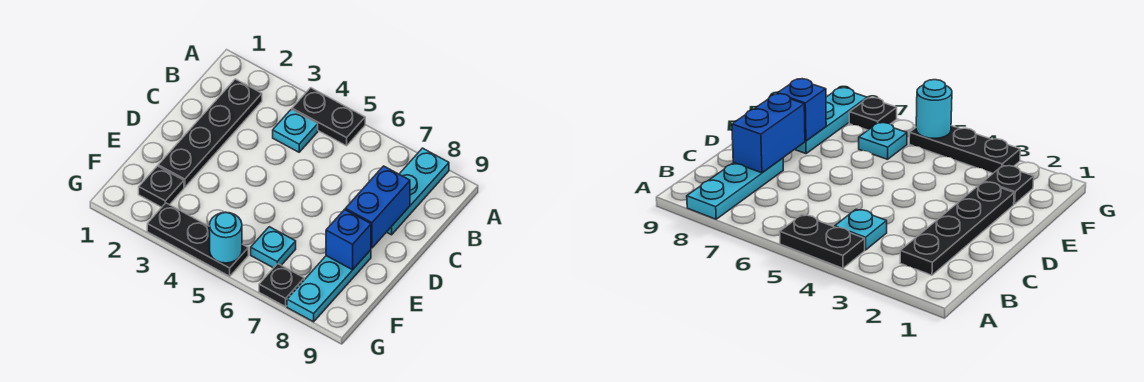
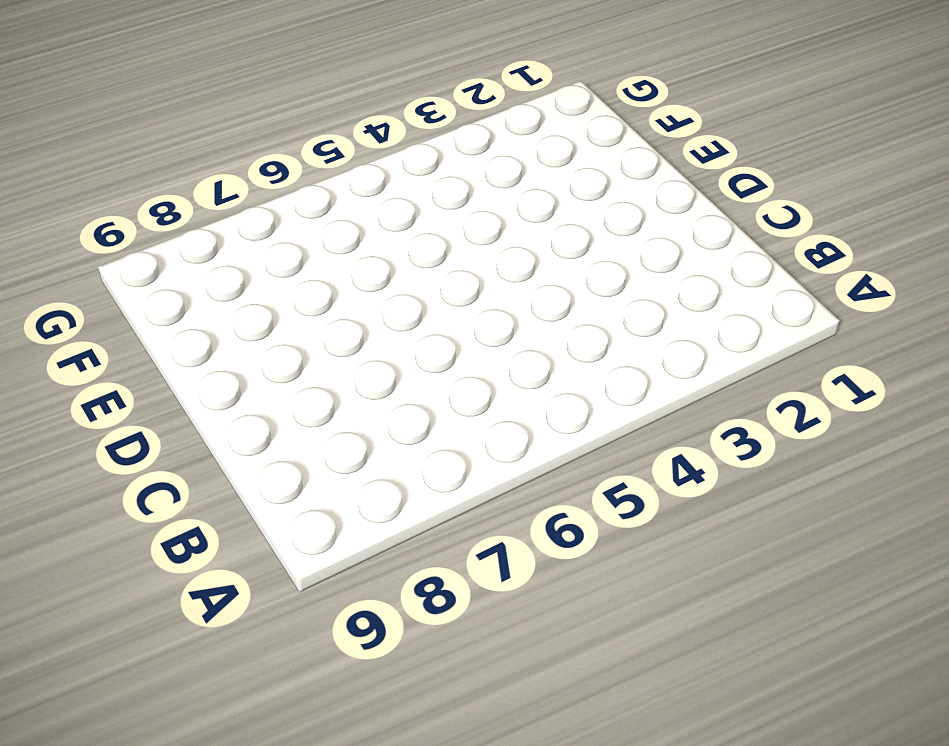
none -> black 1x2 plate [292,88,365,146]
none -> cyan 1x3 plate [387,148,449,235]
none -> black 1x4 plate [158,79,262,187]

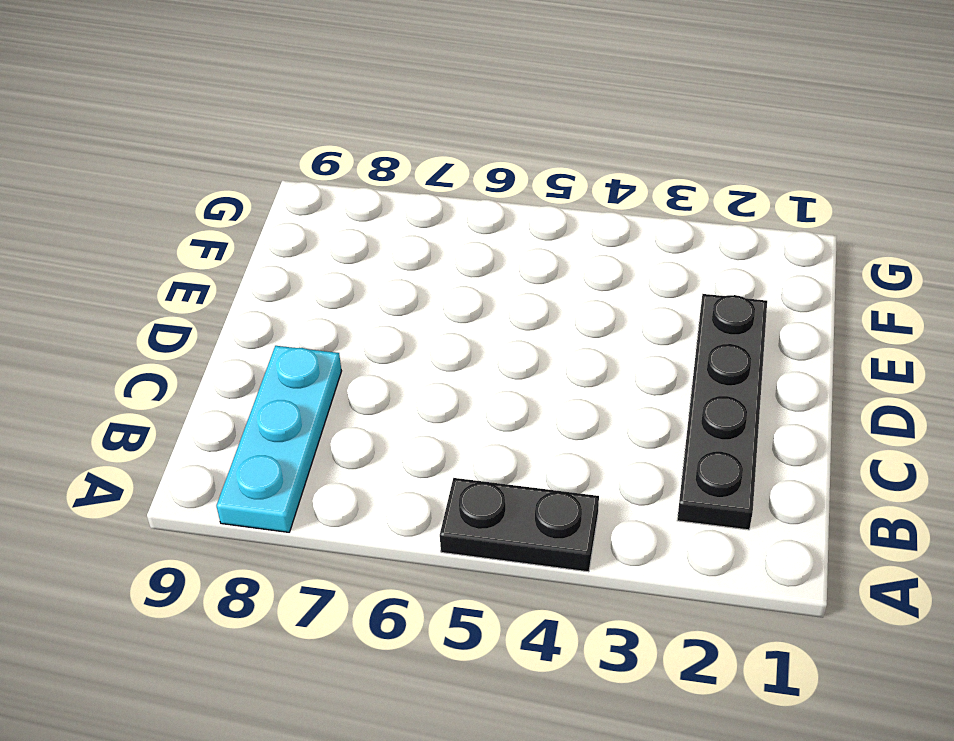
none -> cyan 1x1 plate [273,109,318,152]
none -> cyan 1x3 plate [287,250,371,322]
none -> black 1x1 plate [139,166,184,207]

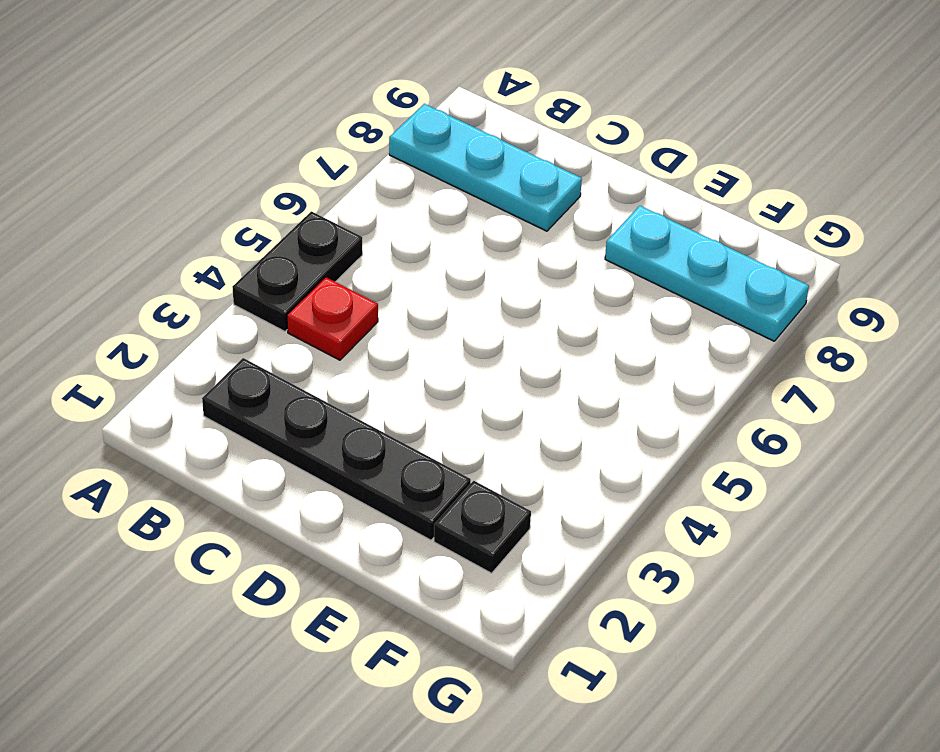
red 1x1 plate [287,277,378,360] -> cyan 1x1 plate [273,109,318,152]
none -> cyan 1x1 plate [251,227,296,268]
none -> black 1x3 plate [147,203,248,276]
none -> black 1x1 plate [259,264,304,307]

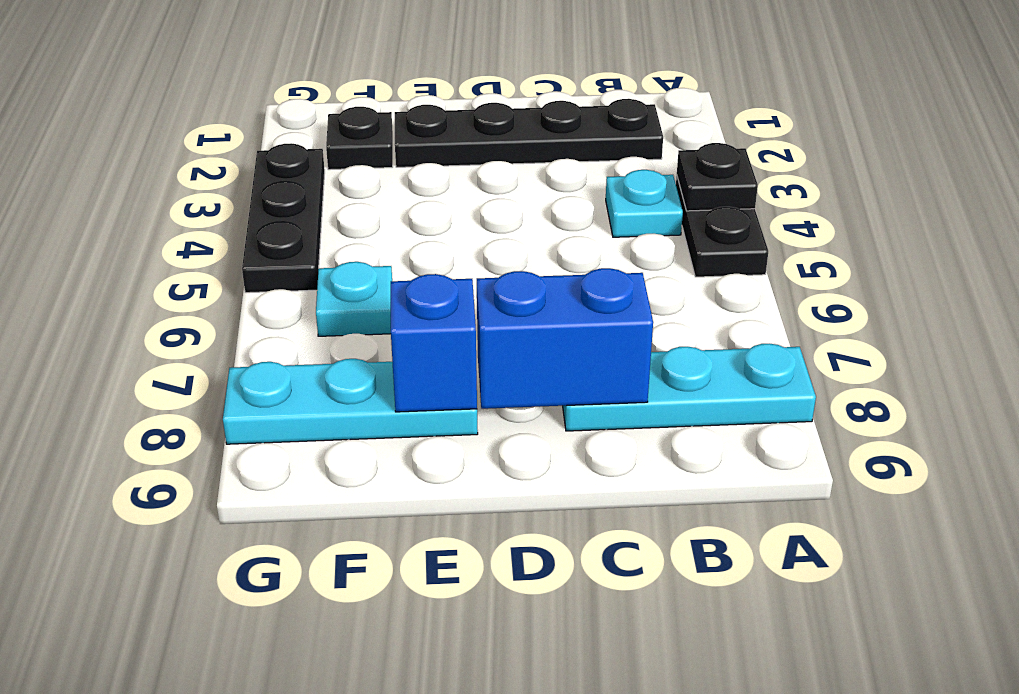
black 1x1 plate [677,143,758,211] -> black 1x1 plate moved to [259,264,304,307]
none -> cyan 1x1 round brick [210,212,242,263]

